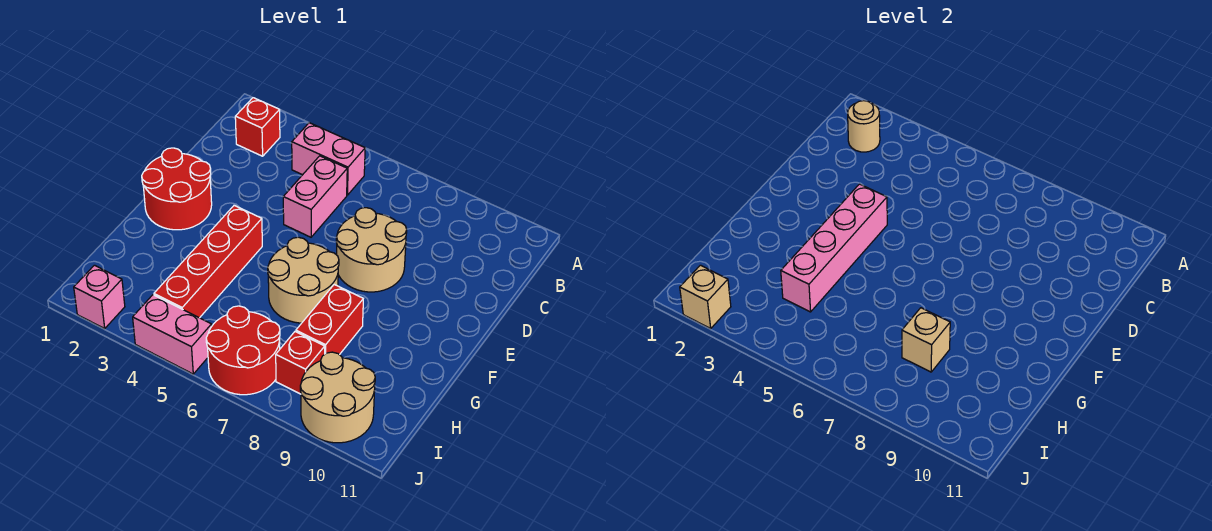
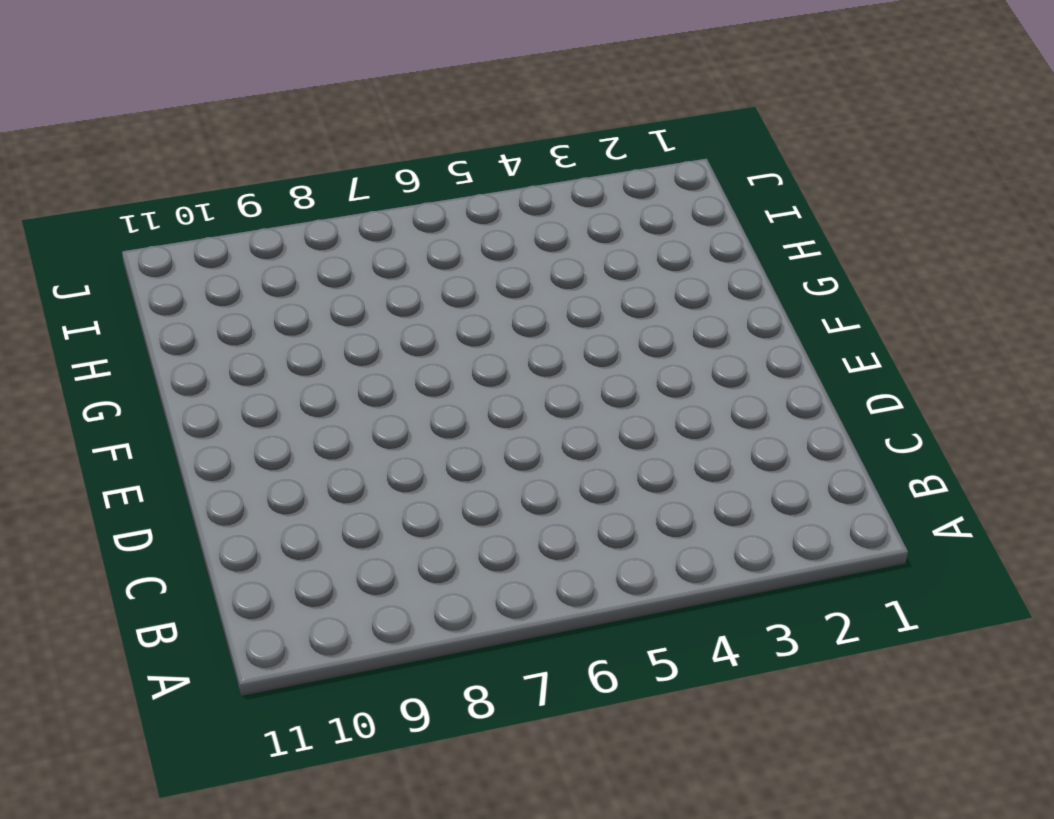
none -> red 1x1 brick [235,98,280,156]
none -> pink 1x2 brick [292,123,365,195]
none -> pink 1x2 brick [283,156,347,237]

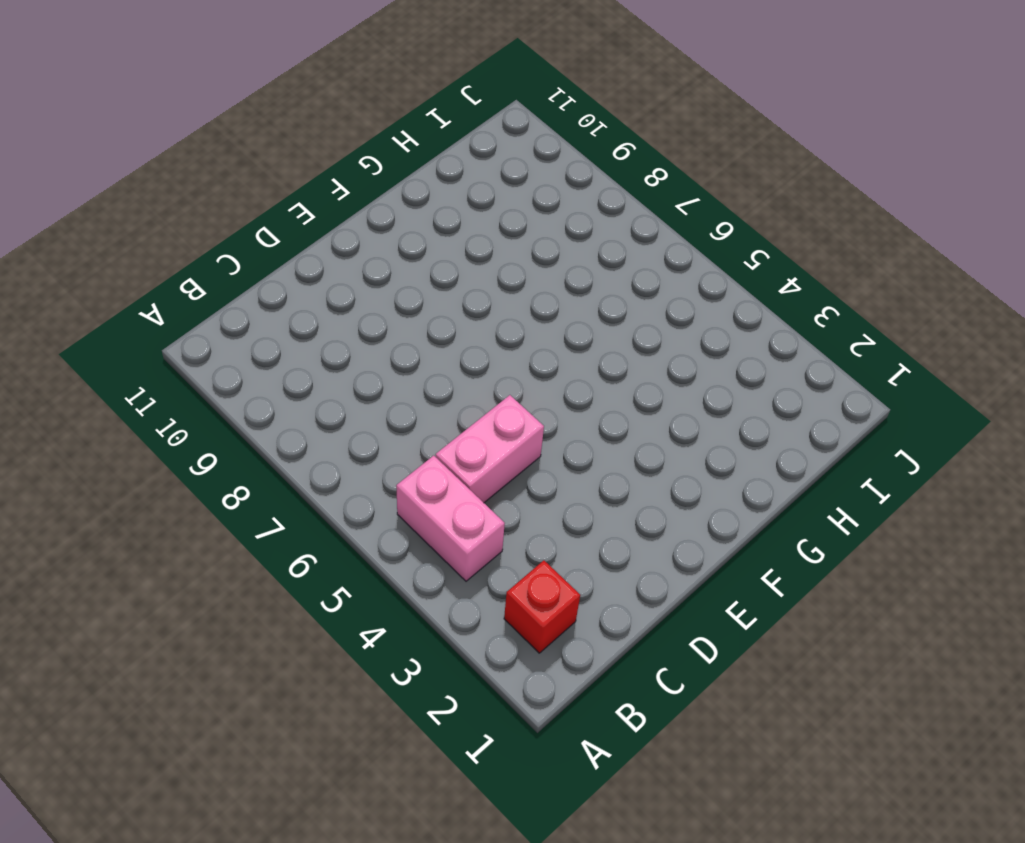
none -> tan 2x2 round brick [336,208,407,292]
none -> red 2x2 round brick [142,148,212,230]
none -> red 1x4 brick [154,205,262,318]

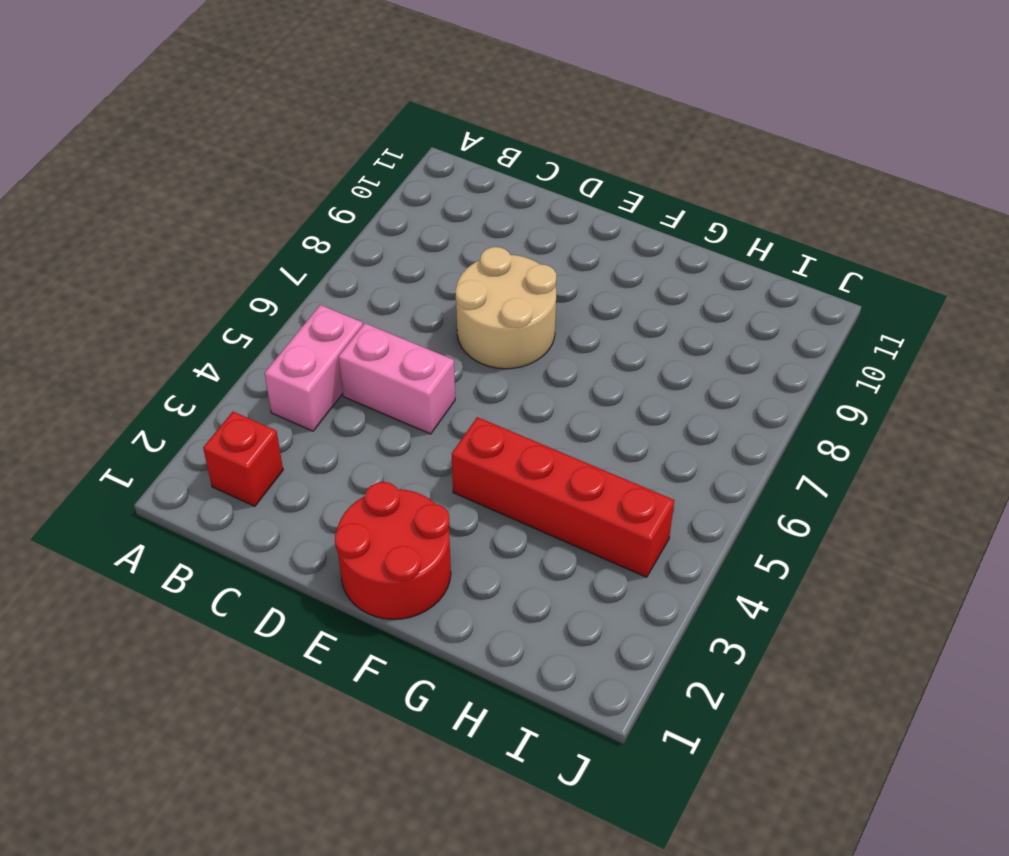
none -> tan 2x2 round brick [268,237,339,323]
none -> red 1x2 brick [296,285,363,355]
none -> red 2x2 round brick [206,306,280,395]

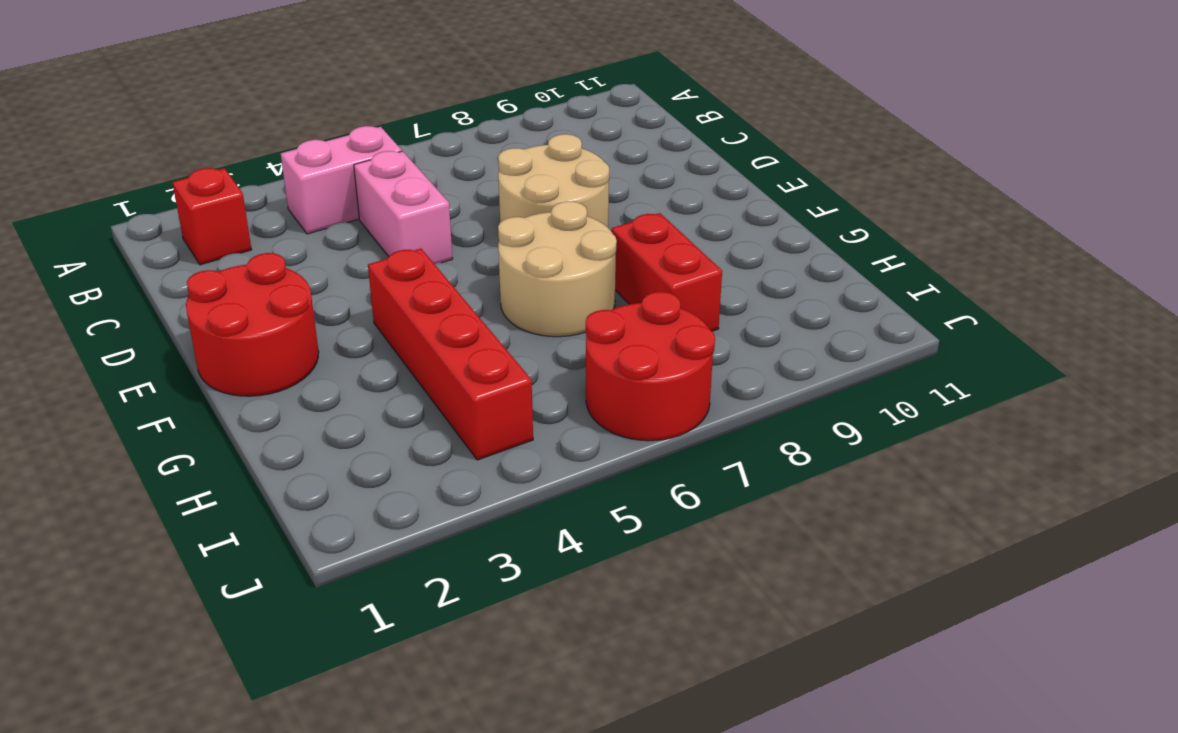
none -> red 1x1 brick [276,332,325,394]
none -> tan 2x2 round brick [300,352,375,443]
none -> pink 1x1 brick [74,265,125,329]

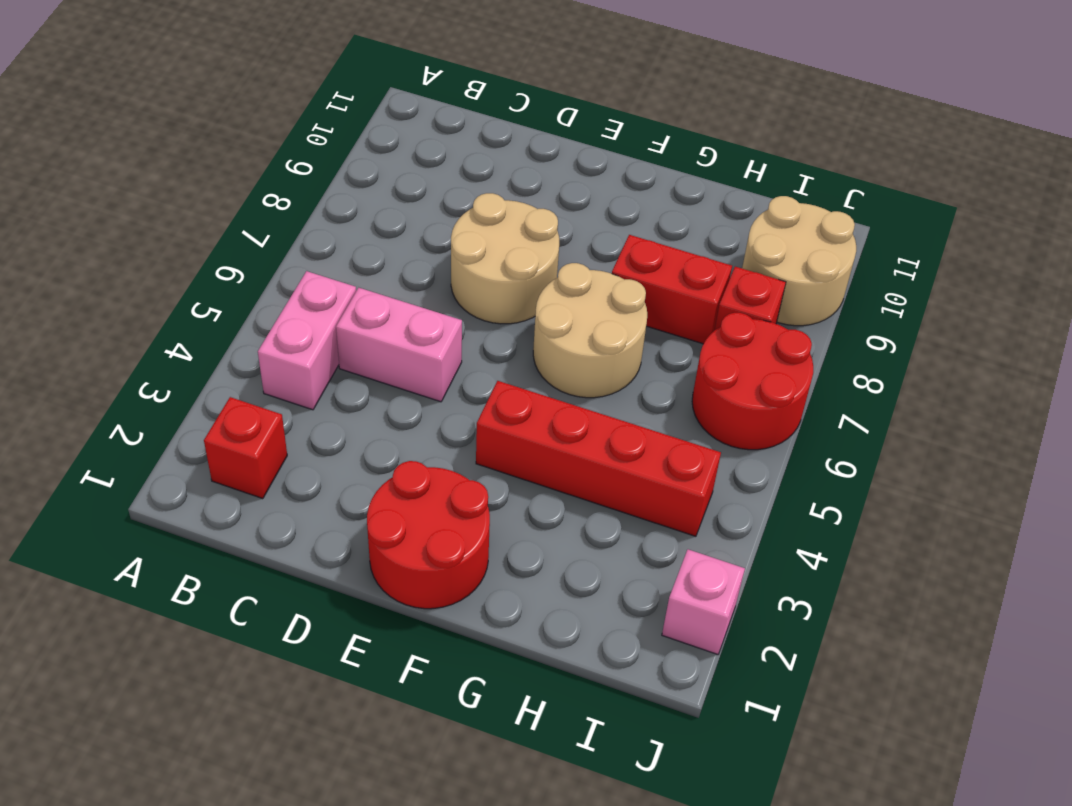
none -> pink 1x2 brick [133,295,212,374]
none -> tan 1x1 round brick [848,101,880,152]
none -> pink 1x4 brick [781,184,887,312]

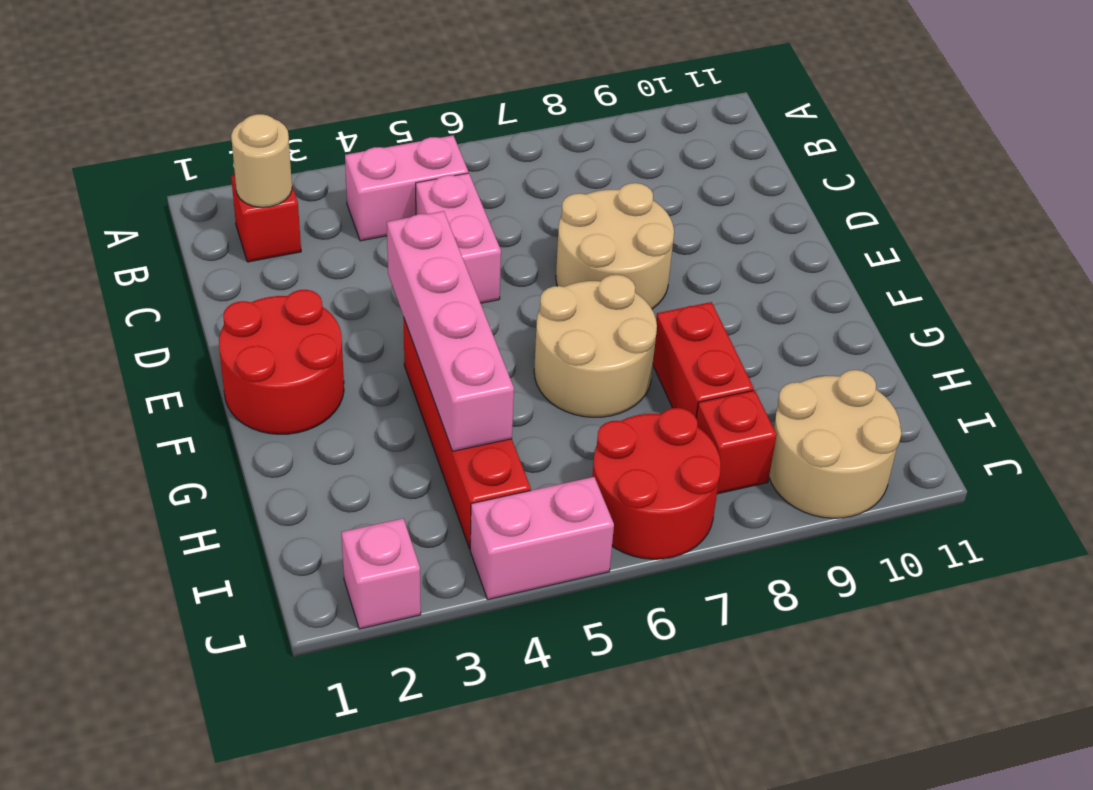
none -> tan 1x1 brick [902,308,950,372]
none -> tan 1x1 brick [680,265,731,329]

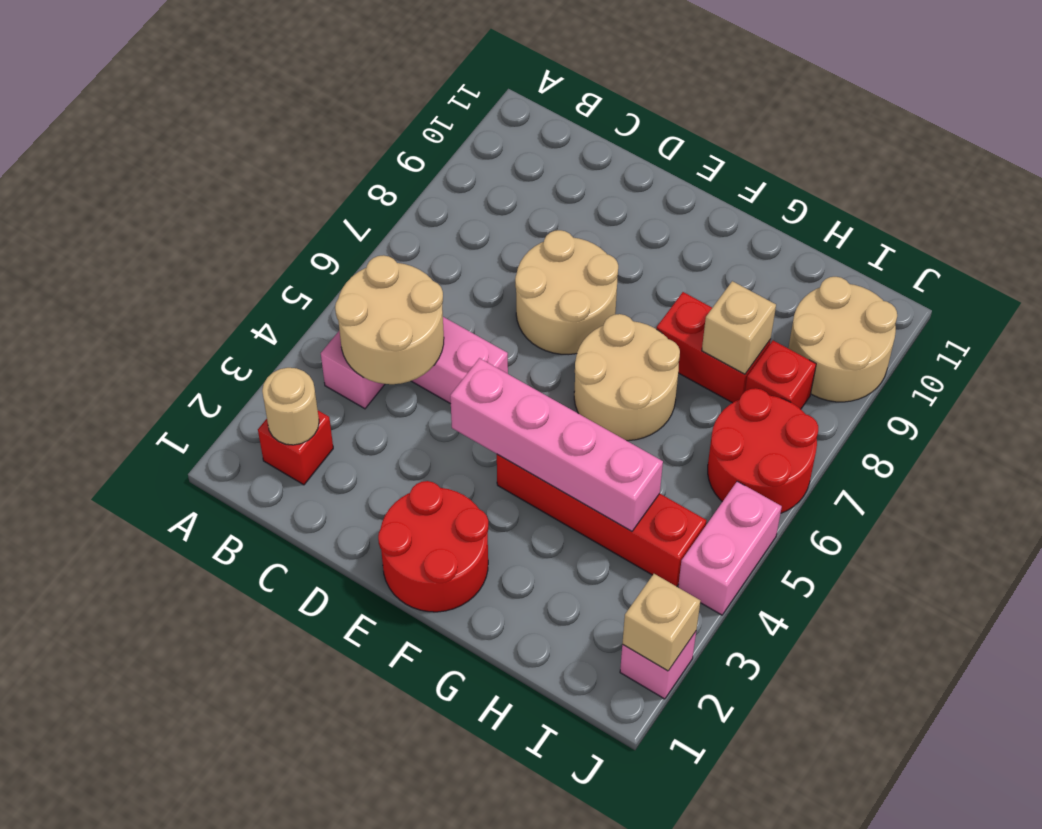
tan 2x2 round brick [335,255,444,384] -> none

